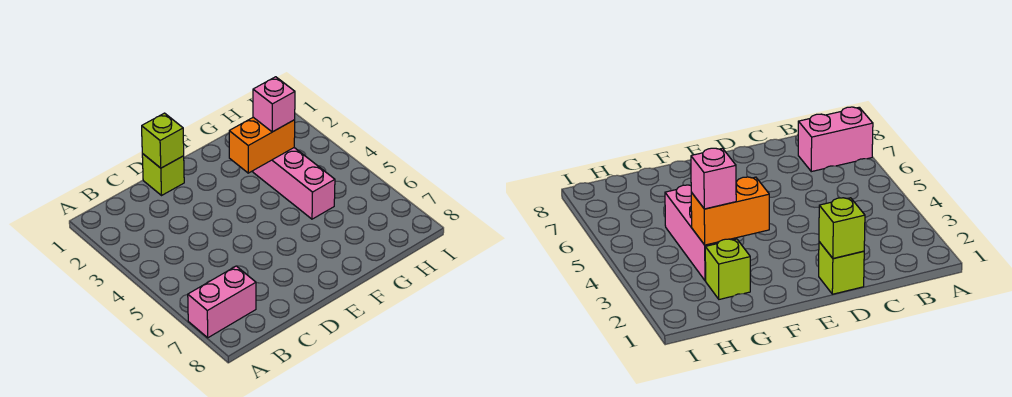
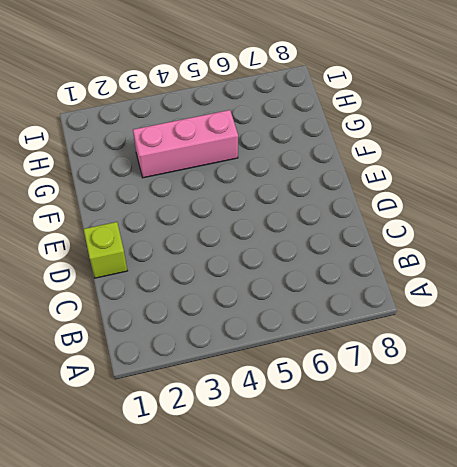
none -> pink 1x2 brick [188,266,256,338]
none -> lime 1x1 brick [705,239,750,299]

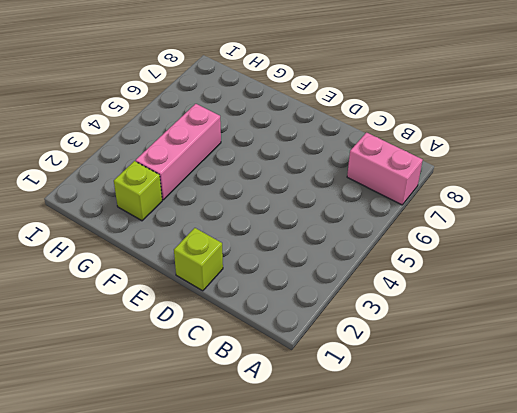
none -> lime 1x1 brick [142,113,184,168]
none -> orange 1x2 brick [229,117,295,173]

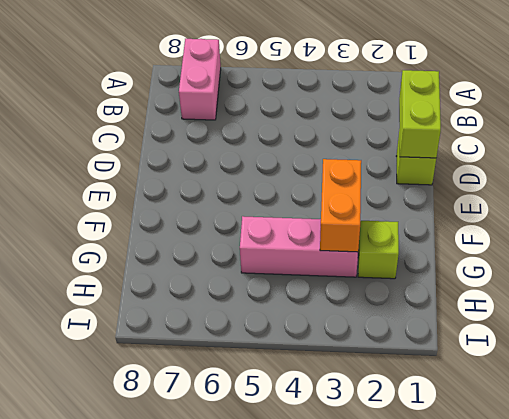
lime 1x2 brick [399,70,441,158] -> lime 1x1 brick [142,113,184,168]
none -> pink 1x1 brick [253,77,295,132]

